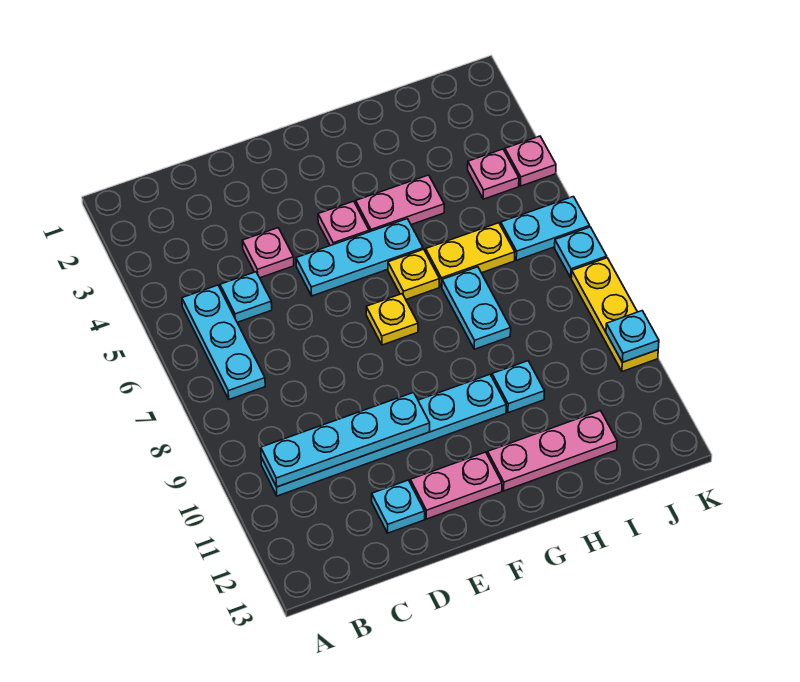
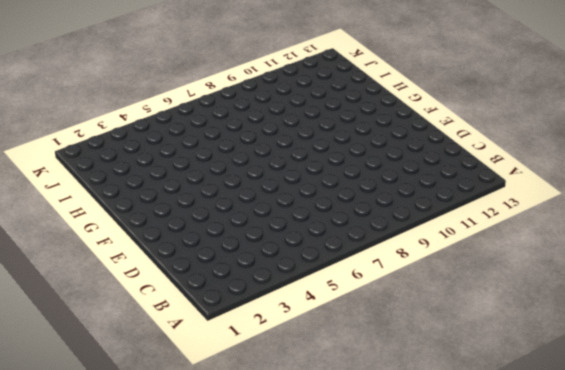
none -> cyan 1x3 plate [182,285,265,399]
none -> cyan 1x6 plate [261,374,506,496]
none -> cyan 1x1 plate [220,272,272,322]

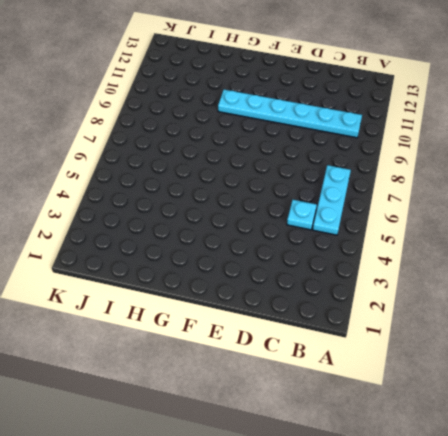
none -> pink 1x1 plate [242,228,294,278]
none -> cyan 1x1 plate [372,480,425,533]
none -> cyan 1x3 plate [296,219,423,296]

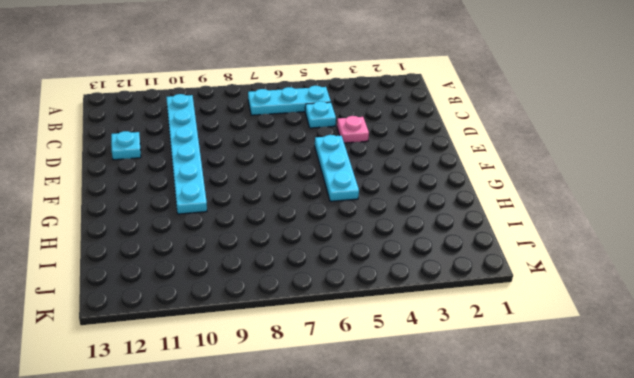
none -> pink 1x2 plate [410,452,502,519]
none -> pink 1x1 plate [318,201,369,246]
none -> yellow 1x1 plate [366,294,418,345]

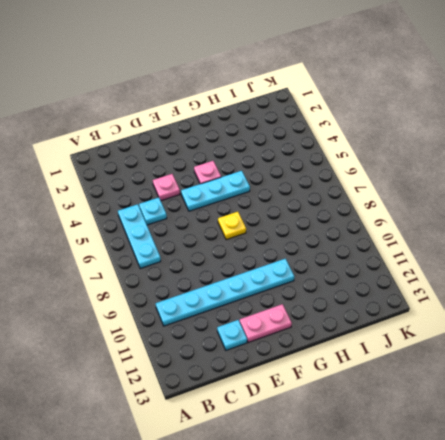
none -> pink 1x2 plate [356,175,444,232]
none -> yellow 1x1 plate [388,249,439,299]
none -> pink 1x3 plate [488,411,617,491]

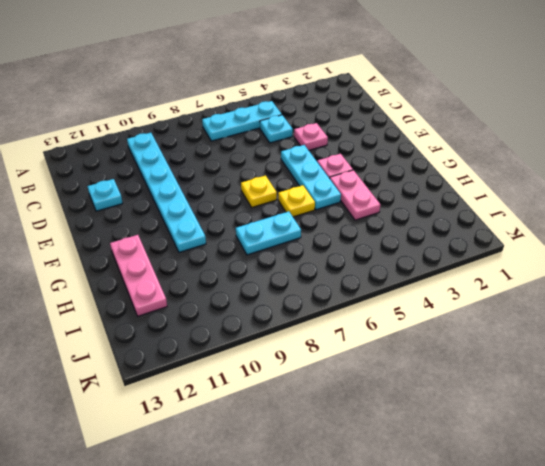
none -> pink 1x2 plate [410,452,502,519]
none -> yellow 1x2 plate [426,223,515,287]
none -> cyan 1x1 plate [492,361,545,413]

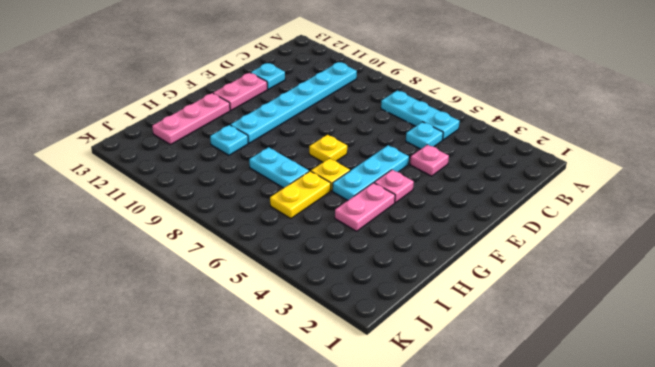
none -> pink 1x1 plate [468,149,519,199]
none -> cyan 1x2 plate [501,197,590,260]
none -> pink 1x1 plate [505,136,556,186]

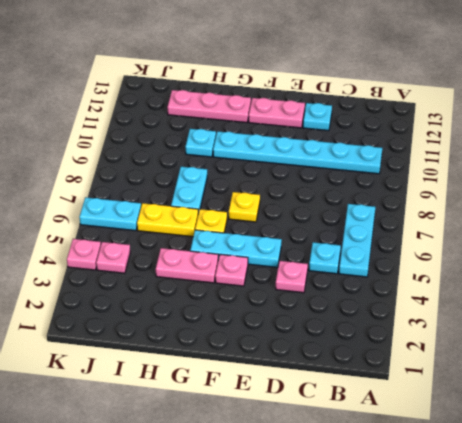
none -> cyan 1x1 plate [555,227,607,278]
none -> yellow 1x3 plate [571,258,658,372]
none -> cyan 1x4 plate [261,392,430,487]

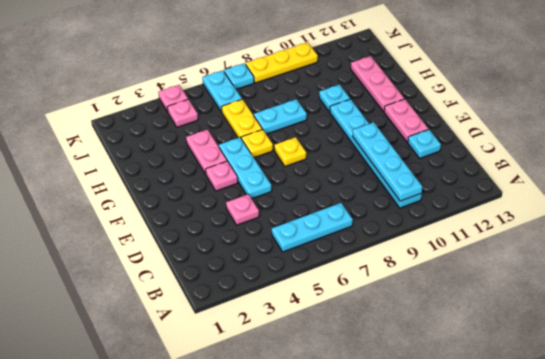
none -> cyan 1x1 plate [220,272,272,322]
none -> cyan 1x1 plate [606,311,659,362]

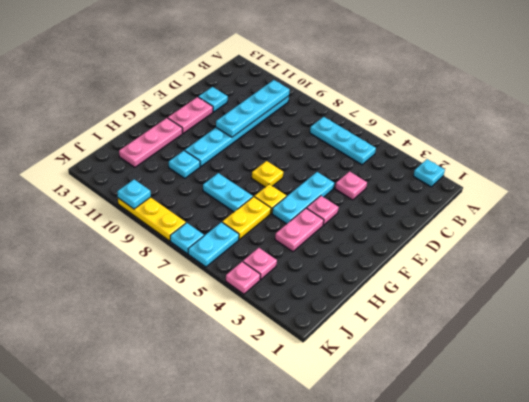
cyan 1x1 plate [413,159,445,187] -> cyan 1x1 plate moved to [220,272,272,322]

